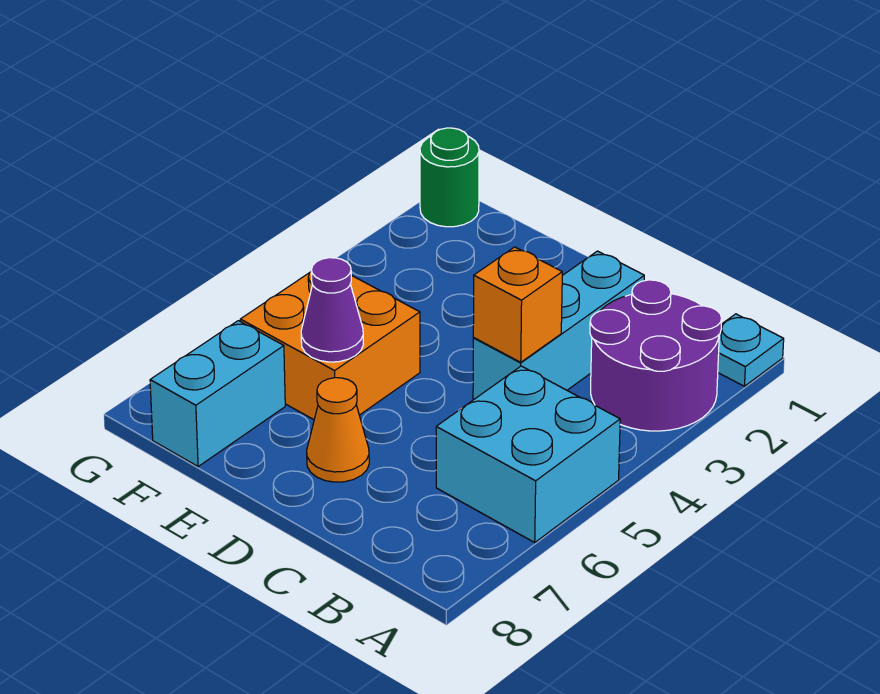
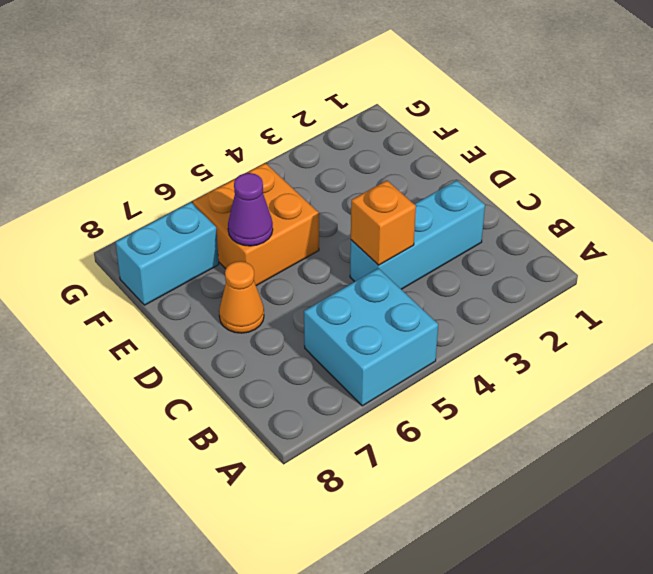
none -> cyan 1x1 plate [718,314,784,386]
none -> purple 2x2 round brick [590,280,722,431]

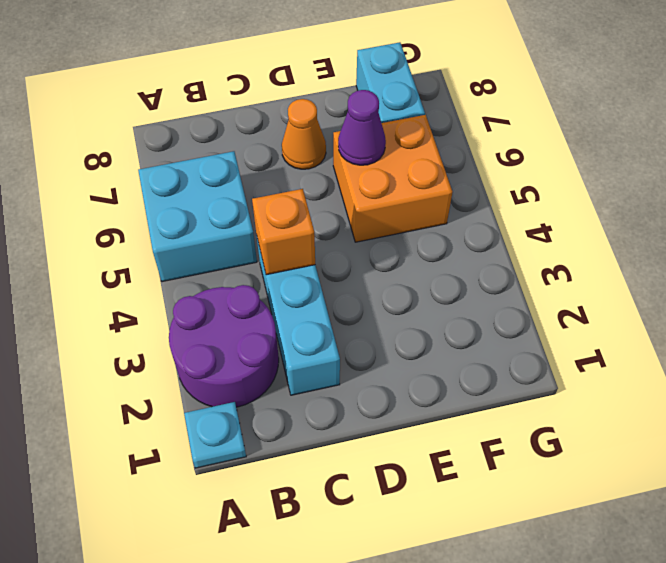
none -> green 1x1 round brick [420,128,479,227]

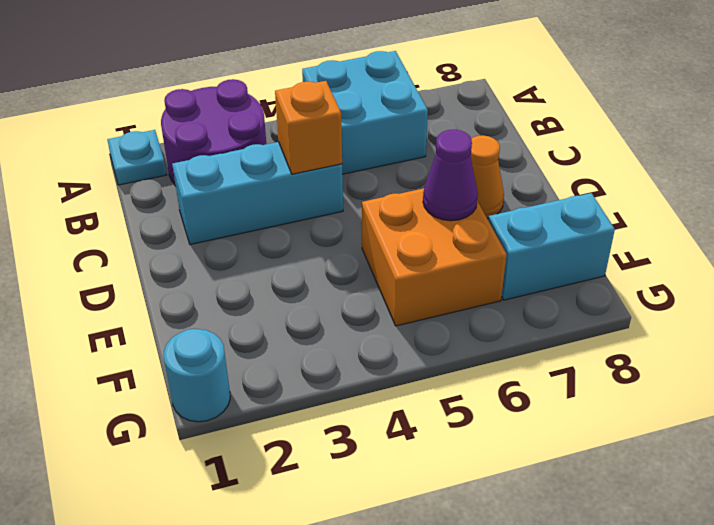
cyan 1x1 round brick [164,329,230,422] -> green 1x1 round brick [420,128,479,227]

